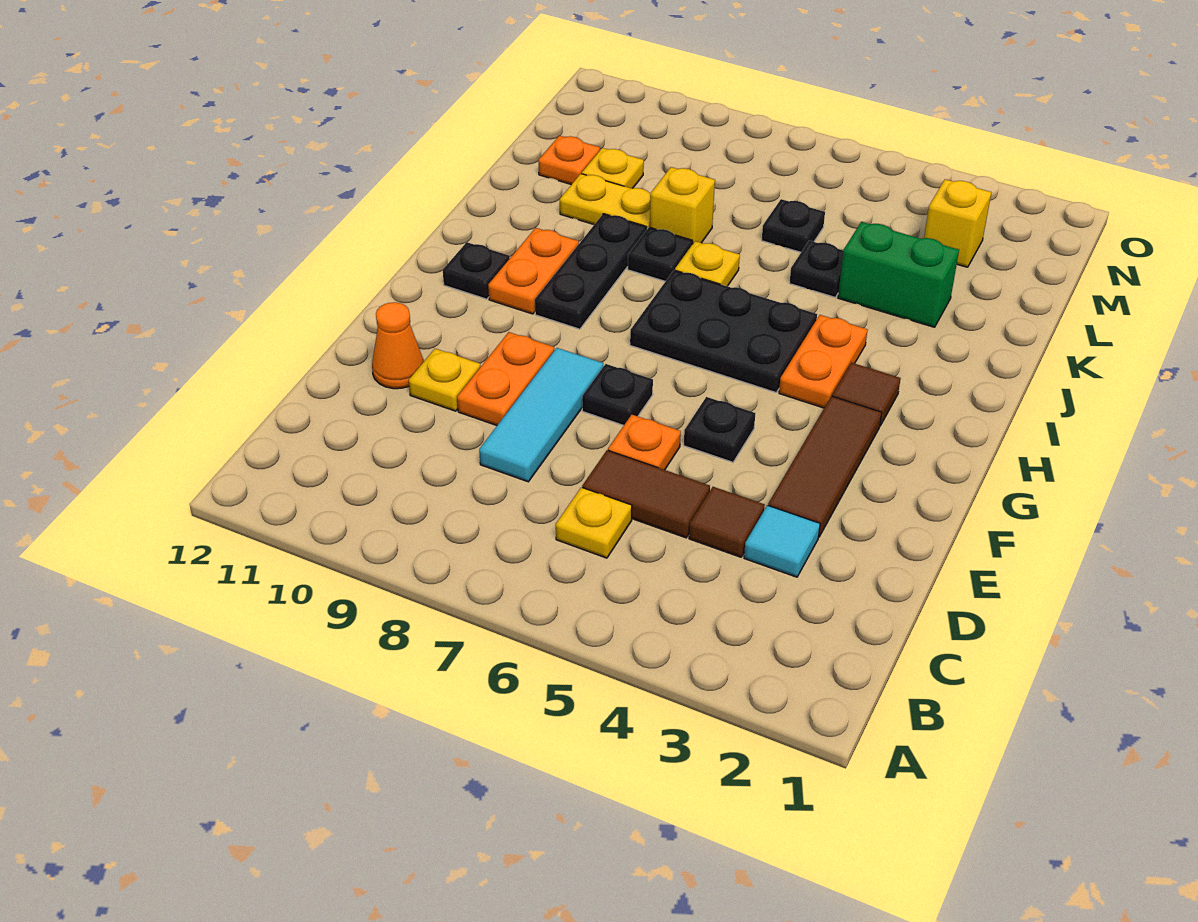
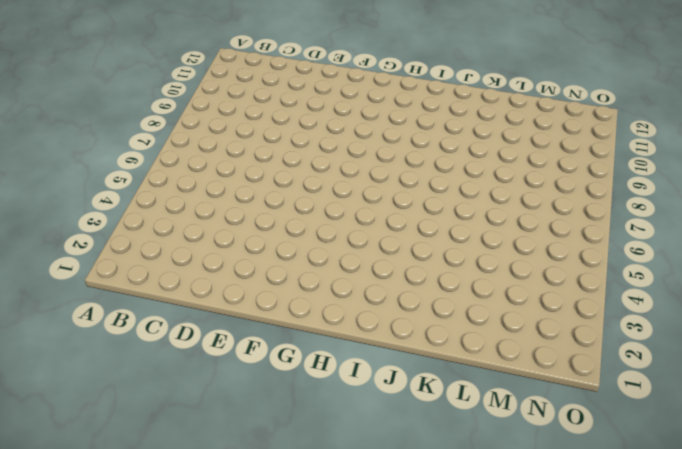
none -> yellow 1x1 plate [556,487,632,558]
none -> cyan 1x1 tile [744,505,820,577]
none -> brown 1x1 tile [689,487,765,557]

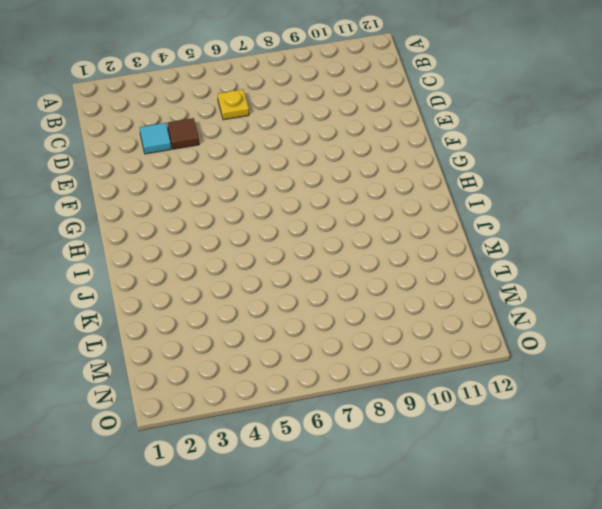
none -> brown 1x2 tile [582,450,710,538]
none -> cyan 1x3 tile [479,348,603,482]
none -> brown 1x3 tile [768,396,882,537]

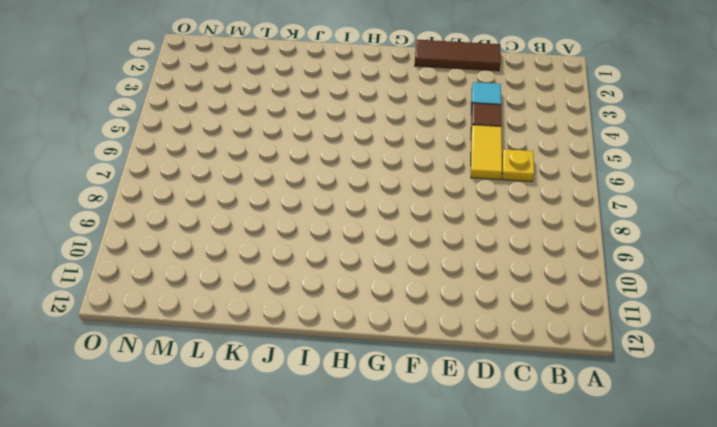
brown 1x3 tile [415,40,501,71] -> brown 1x3 tile moved to [768,396,882,537]
yellow 1x2 tile [471,125,502,180] -> brown 1x2 tile [582,450,710,538]
none -> cyan 1x3 tile [479,348,603,482]
none -> orange 1x1 plate [608,415,681,470]
none -> orange 1x2 plate [457,332,554,425]

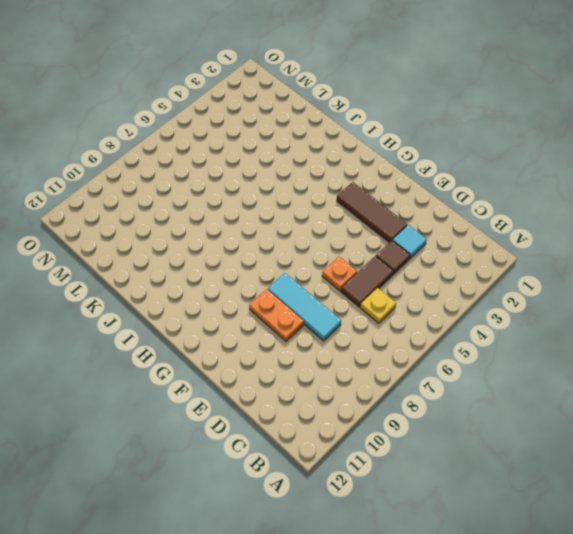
none -> yellow 1x1 plate [409,349,481,411]
none -> orange 1x1 cone [372,302,424,389]
none -> black 1x1 plate [684,397,755,462]

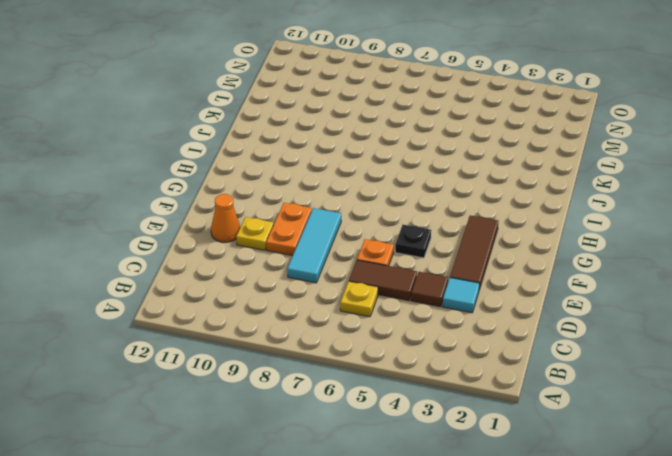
none -> black 1x1 plate [582,364,653,425]
none -> brown 1x1 tile [832,363,901,426]
none -> orange 1x2 plate [779,315,868,408]

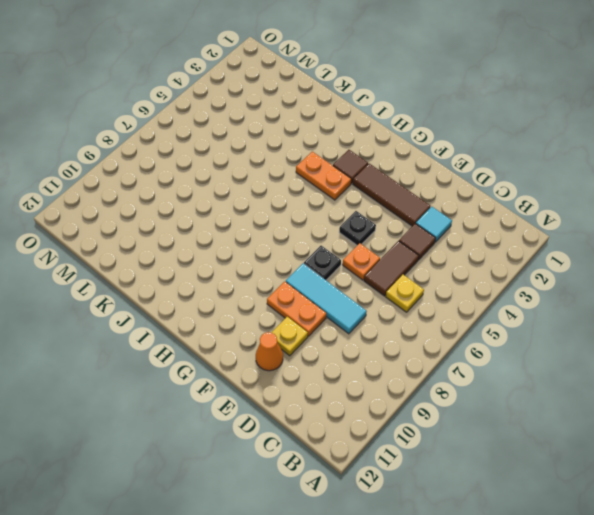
none -> black 2x3 plate [630,270,817,392]
none -> black 1x3 plate [535,214,647,329]
none -> orange 1x2 plate [488,228,579,314]

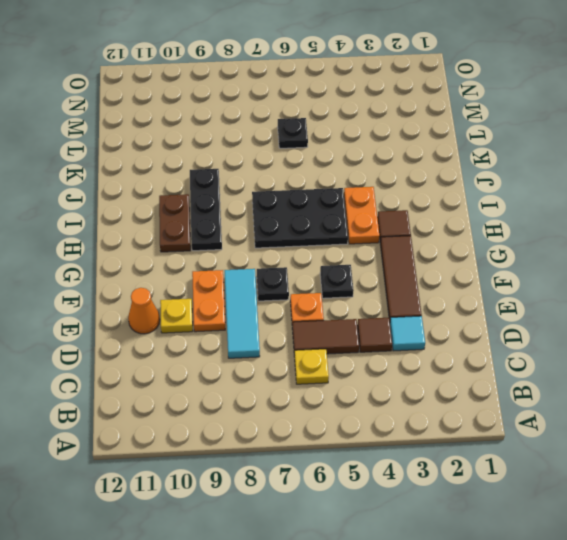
brown 1x2 plate [159,194,191,252] -> orange 1x2 plate [488,228,579,314]
none -> black 1x1 plate [443,242,510,299]
none -> yellow 1x1 plate [675,241,740,286]
none -> black 1x1 plate [628,227,693,281]

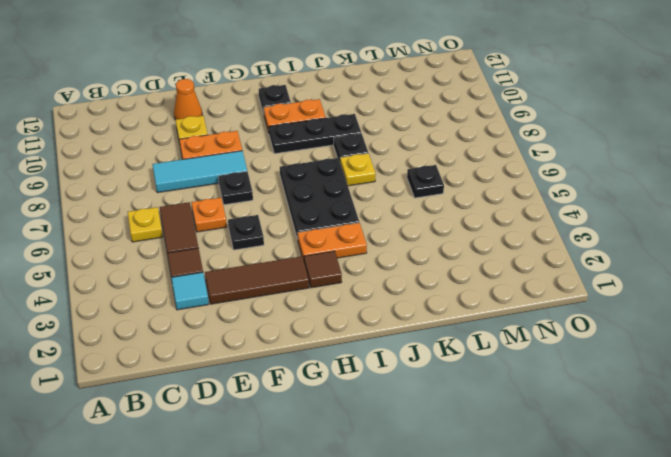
none -> green 1x2 brick [838,222,959,327]
none -> black 1x1 plate [790,241,843,297]
none -> yellow 1x1 brick [650,167,715,243]

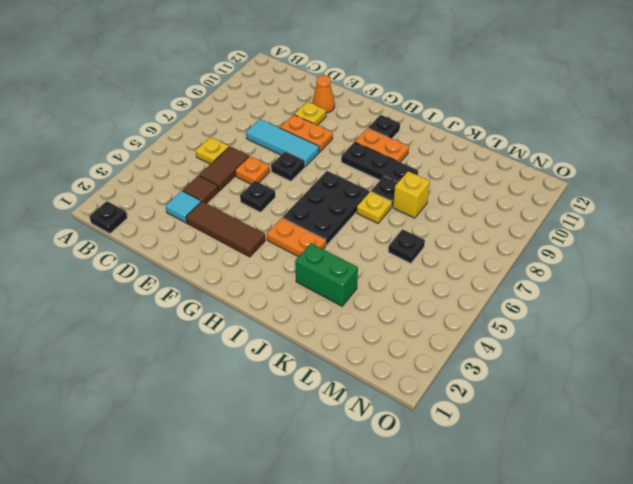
black 1x1 plate [89,201,127,234] -> black 1x1 plate moved to [790,241,843,297]
green 1x2 brick [295,243,358,306] -> green 1x2 brick turned to [838,222,959,327]
none -> brown 1x1 tile [832,363,901,426]
none -> yellow 1x2 plate [560,174,651,230]
none -> yellow 1x1 plate [582,148,644,188]

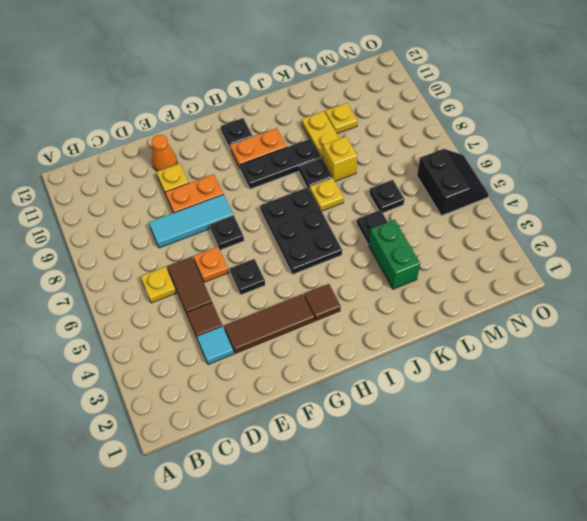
black 2x2 slope [417,149,489,215] -> none
none -> orange 1x2 plate [779,315,868,408]
none -> orange 1x1 plate [538,136,600,185]
none -> yellow 1x1 brick [924,179,992,267]

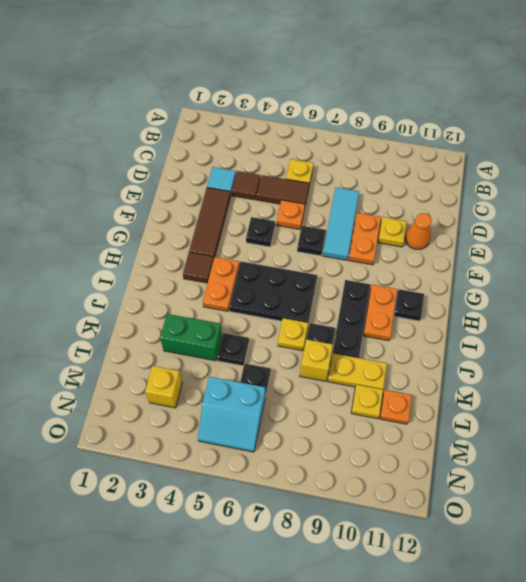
cyan 2x2 slope [198,377,265,452] -> none

